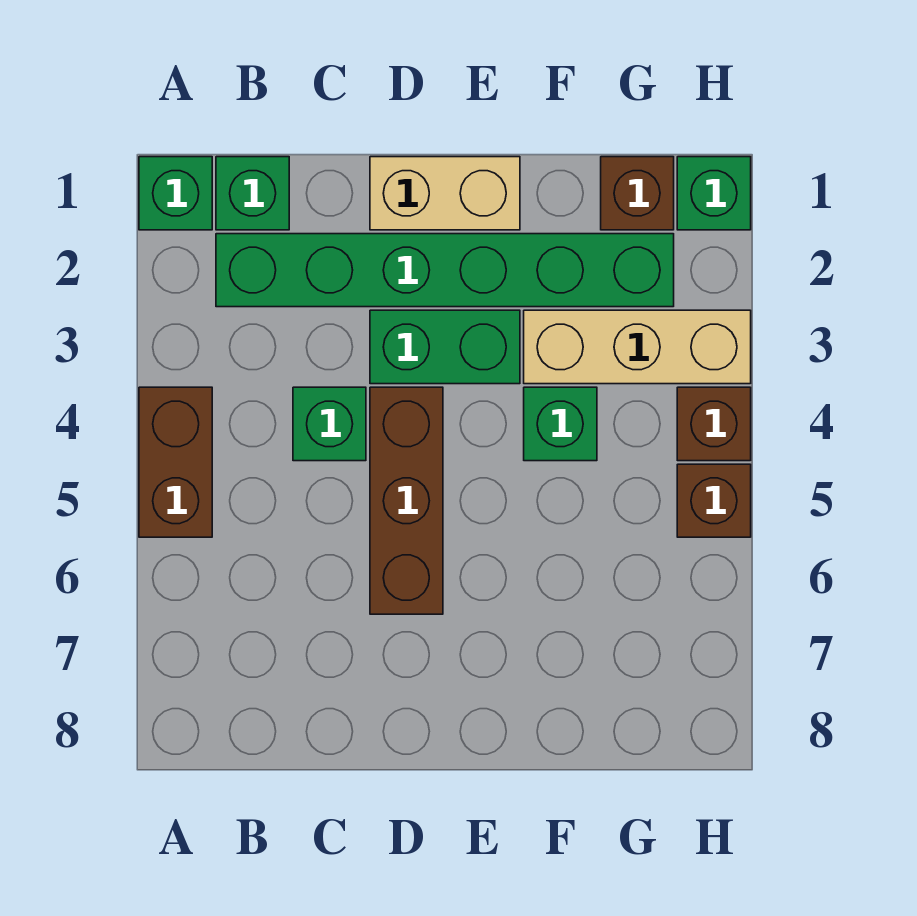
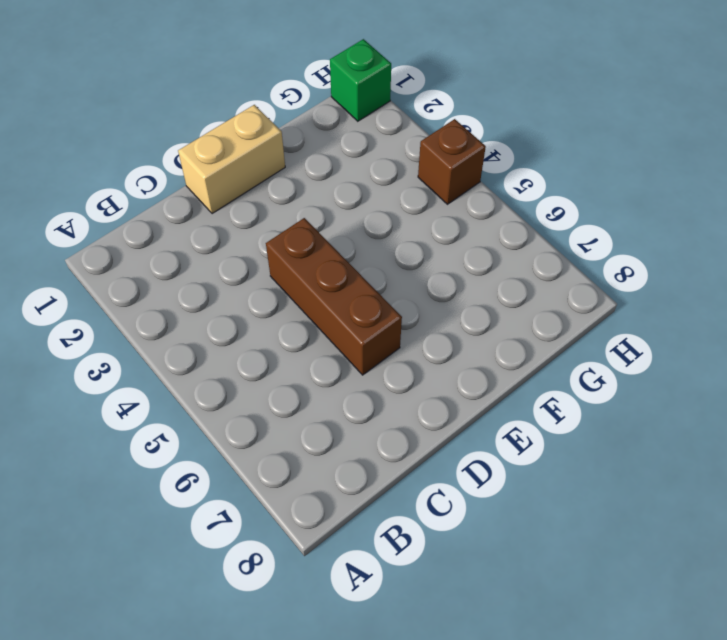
none -> green 1x1 brick [139,157,212,230]
none -> brown 1x2 brick [139,387,212,537]
none -> green 1x1 brick [216,157,289,230]

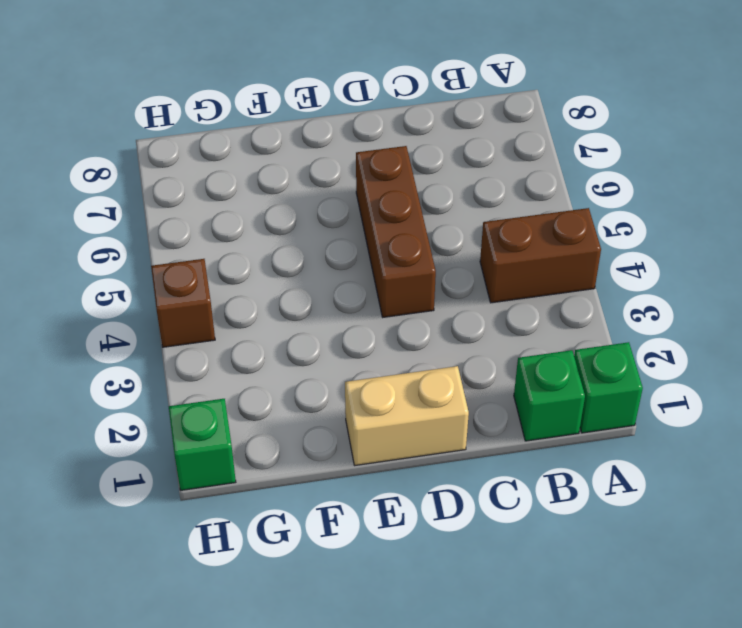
brown 1x2 brick [480,208,601,303] -> brown 1x2 brick turned to [139,387,212,537]
none -> green 1x6 brick [216,234,674,307]
none -> green 1x1 brick [293,387,366,461]
none -> green 1x2 brick [370,310,520,384]

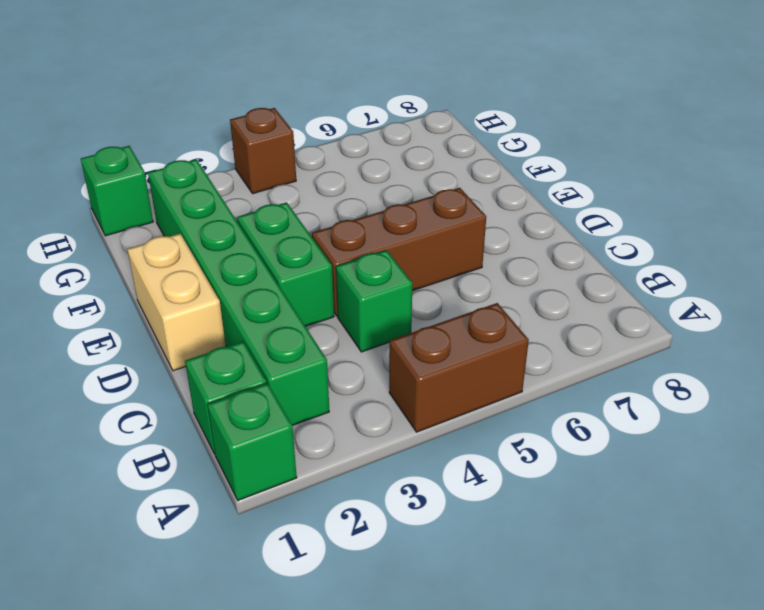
none -> tan 1x3 brick [524,310,751,384]
none -> green 1x1 brick [524,387,597,461]
none -> brown 1x1 brick [601,157,674,230]

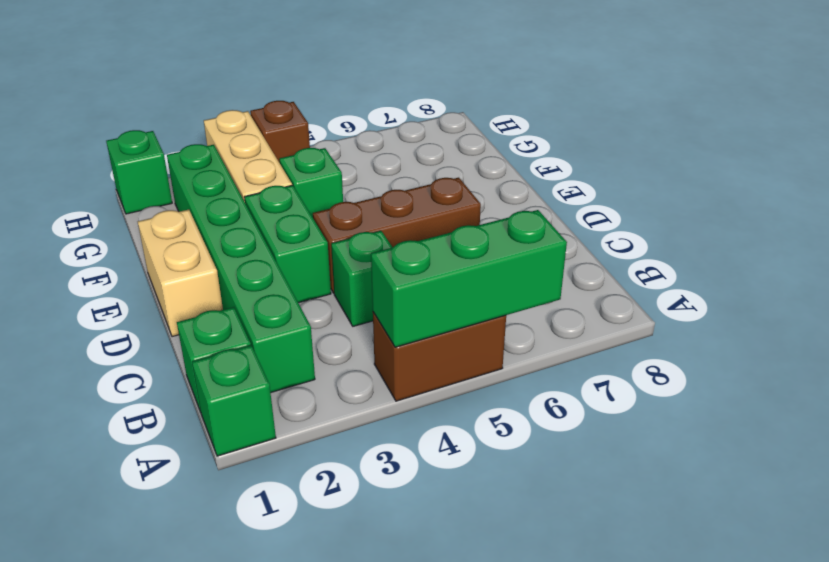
green 1x3 brick [371,210,567,347] -> none
none -> brown 1x1 brick [601,157,674,230]
none -> brown 1x1 brick [677,464,751,537]

